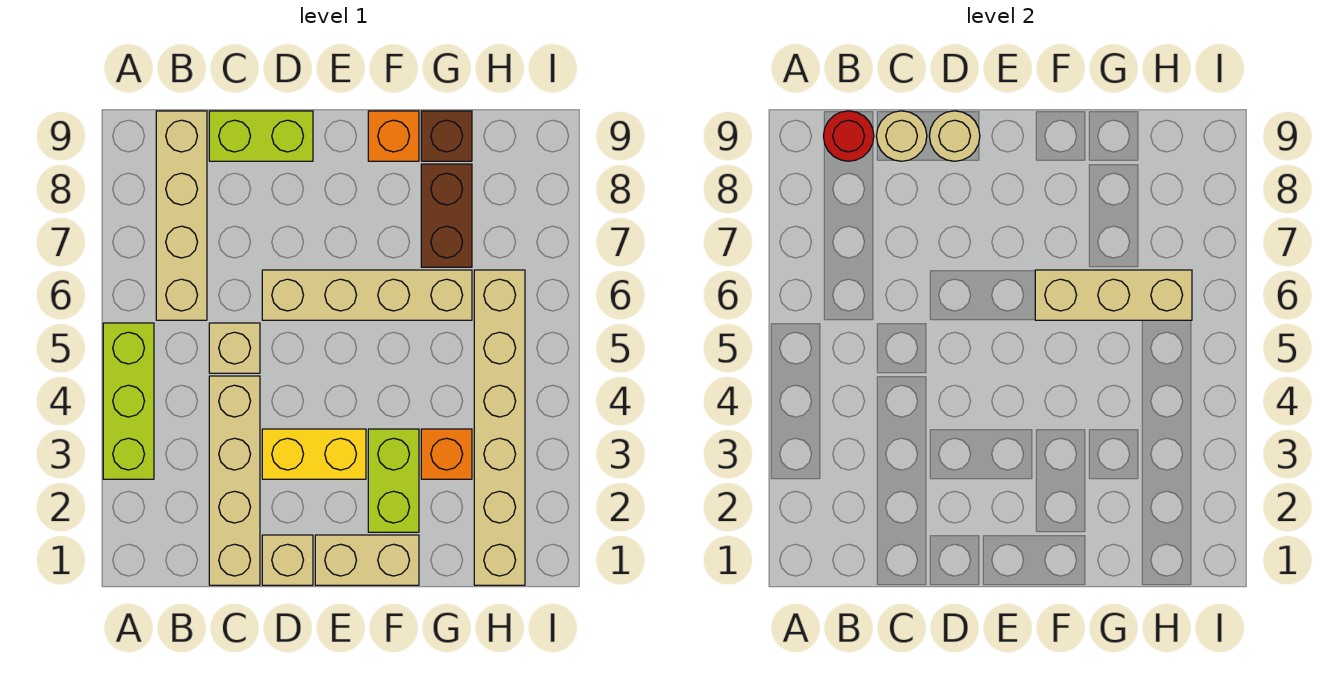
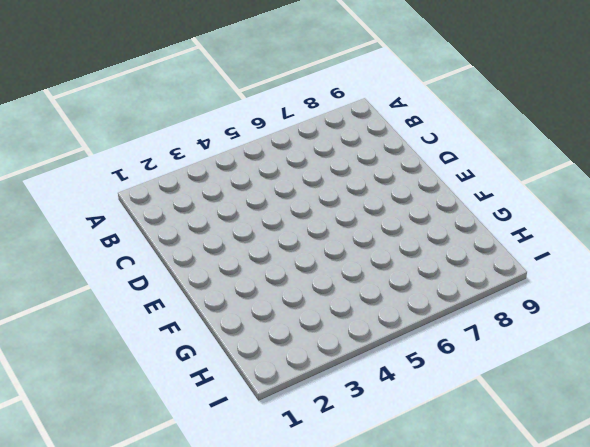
none -> lime 1x3 brick [103,323,154,479]
none -> tan 1x4 brick [156,111,207,320]
none -> tan 1x4 brick [209,376,260,585]

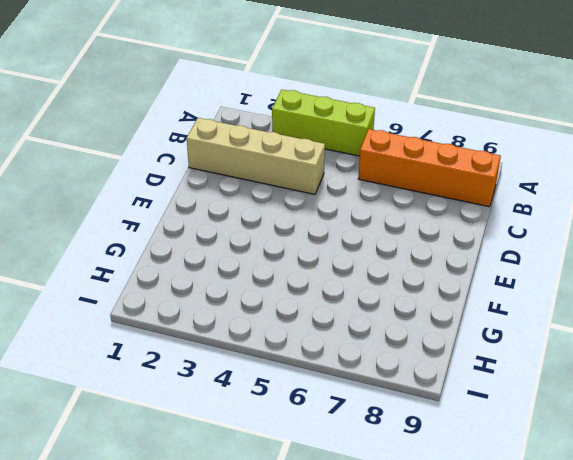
orange 1x4 brick [358,129,501,207] -> tan 1x4 brick [156,111,207,320]
none -> tan 1x1 brick [209,323,260,373]
none -> lime 1x2 brick [209,111,313,161]
none -> tan 1x1 brick [262,535,313,585]

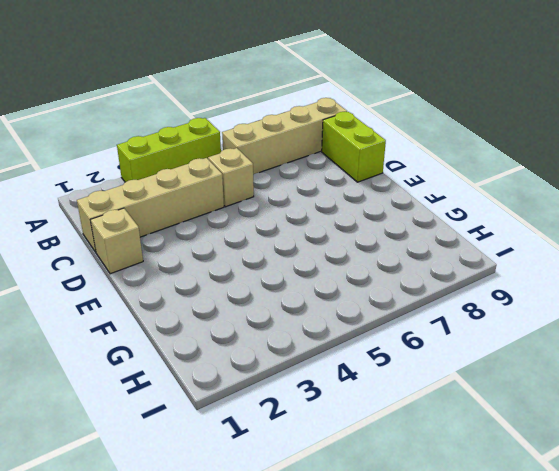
none -> yellow 1x2 brick [262,429,366,479]
none -> tan 1x4 brick [262,270,472,320]
none -> tan 1x2 brick [315,535,419,585]

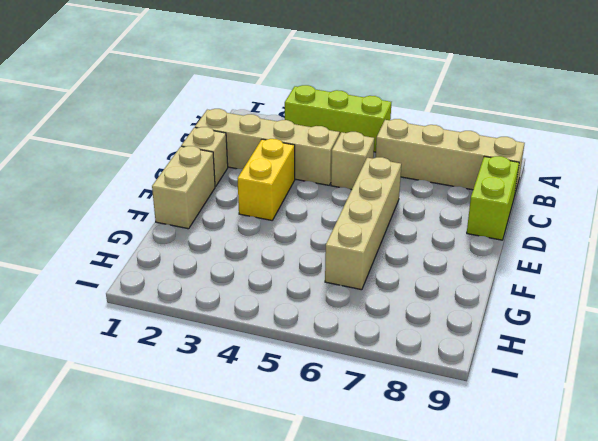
none -> lime 1x2 brick [368,429,419,532]
none -> orange 1x1 brick [368,111,419,161]
none -> orange 1x1 brick [421,429,472,479]

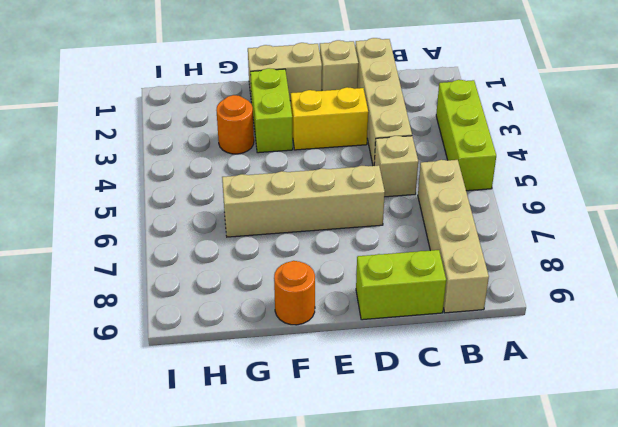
orange 1x1 round brick [274,261,315,325] -> orange 1x1 brick [368,111,419,161]
orange 1x1 round brick [217,95,254,154] -> orange 1x1 brick [421,429,472,479]
none -> brown 1x2 brick [421,164,472,267]
none -> brown 1x1 brick [421,111,472,161]
none -> tan 1x6 brick [474,270,525,585]

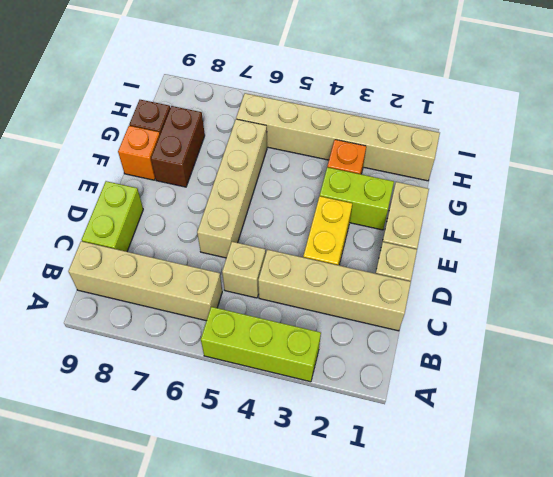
brown 1x2 brick [151,106,205,187] -> brown 1x2 brick turned to [421,164,472,267]
none -> red 1x1 round brick [823,111,874,161]
none -> tan 1x1 round brick [876,111,927,161]
none -> tan 1x1 round brick [929,111,980,161]

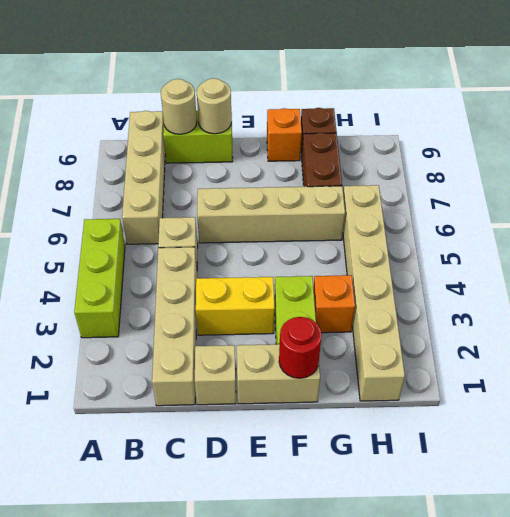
red 1x1 round brick [279,317,322,378] -> red 1x1 round brick moved to [823,111,874,161]
none -> tan 1x3 brick [1035,270,1192,320]

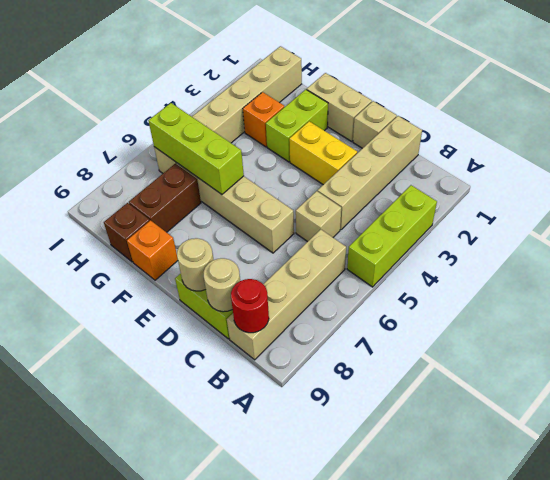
lime 1x3 brick [148,103,244,194] -> tan 1x3 brick [1035,270,1192,320]

